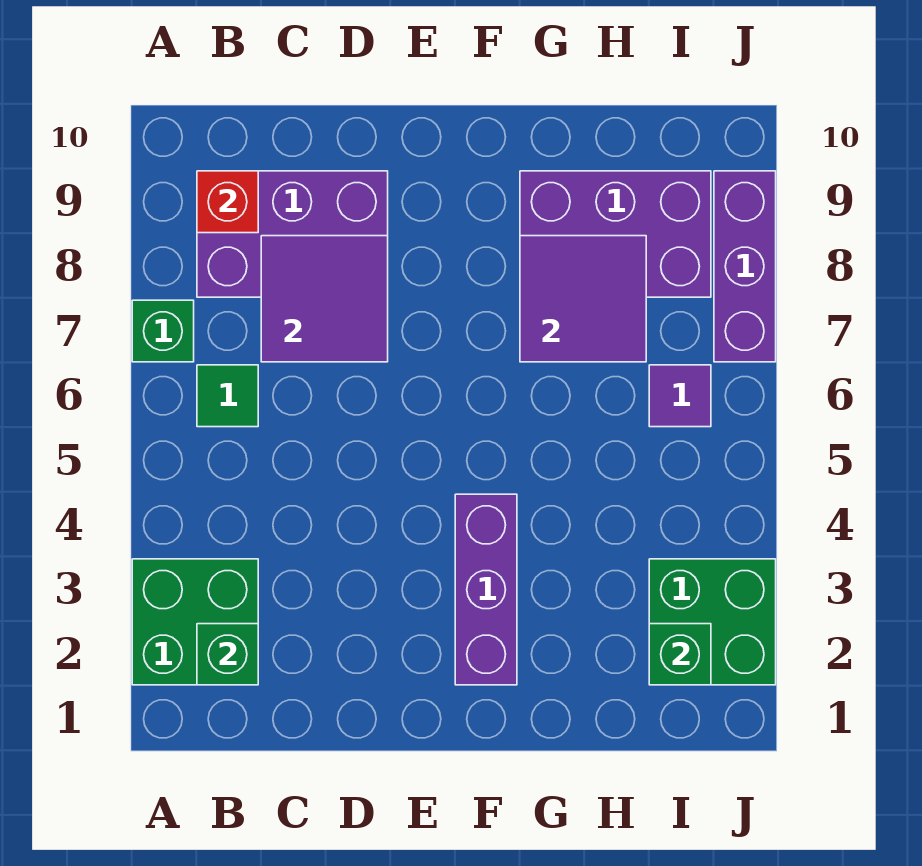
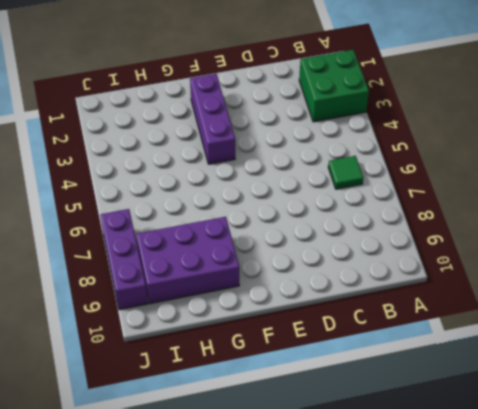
none -> green 1x1 brick [132,300,194,362]
none -> purple 2x3 brick [197,171,388,297]
none -> green 2x2 brick [649,559,776,685]

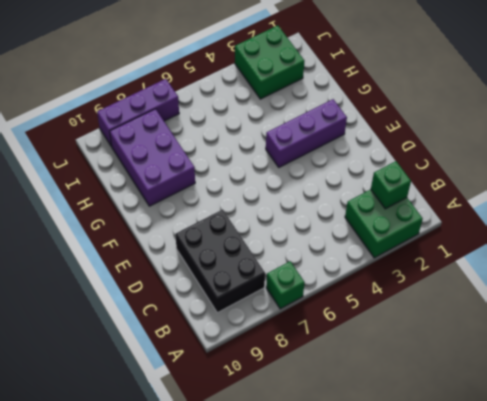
black 2x3 brick [175,209,265,313] -> purple 2x3 brick [197,171,388,297]
none -> green 1x1 tile [197,365,258,427]
none -> purple 1x1 tile [649,365,711,427]
none -> red 1x1 brick [197,171,258,233]

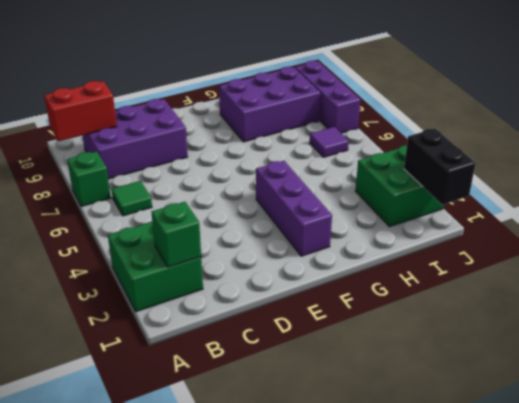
red 1x2 brick [44,81,117,141] -> red 1x1 brick [197,171,258,233]
black 1x2 brick [404,128,476,205] -> none
none -> purple 2x2 tile [261,236,388,362]
none -> purple 2x2 tile [520,236,646,362]
none -> green 1x1 brick [649,624,711,685]

